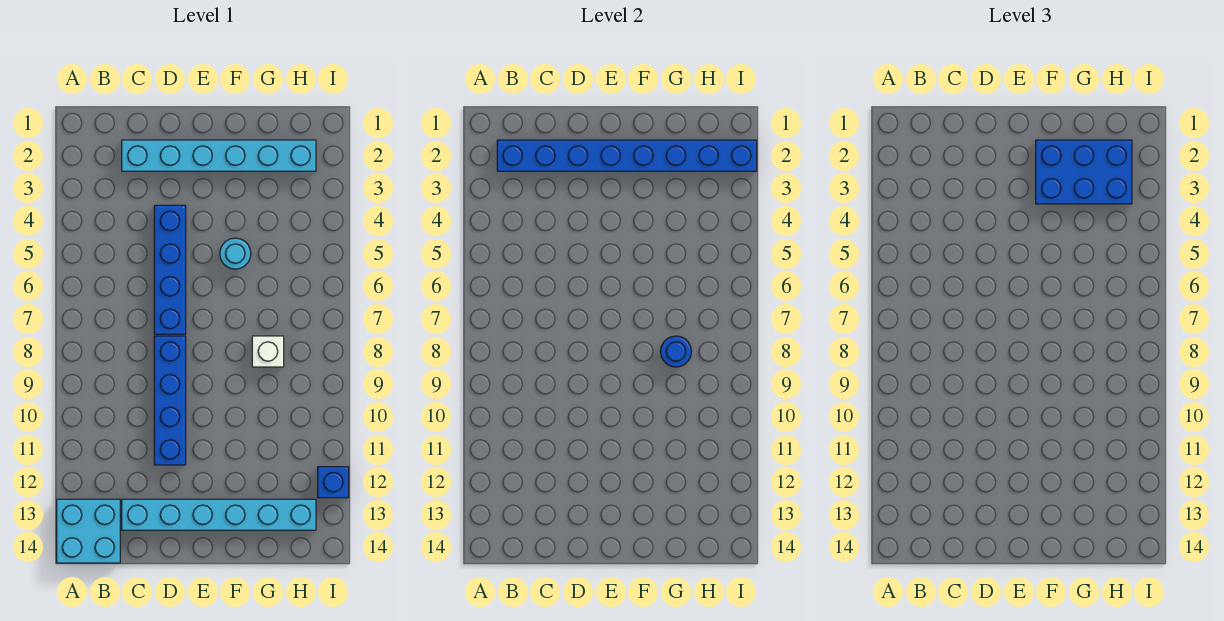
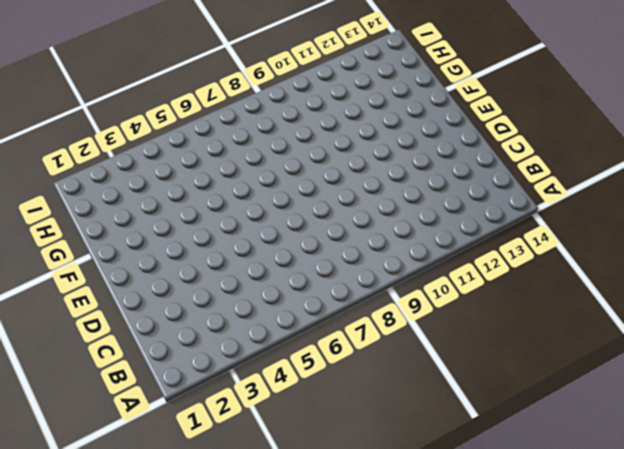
none -> cyan 2x2 brick [57,499,120,563]
none -> cyan 1x6 brick [122,140,316,171]

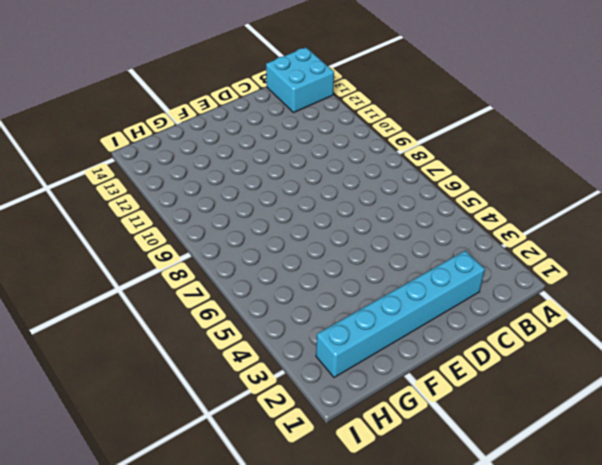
none -> cyan 1x6 brick [122,499,316,530]
none -> blue 1x4 brick [154,205,186,334]

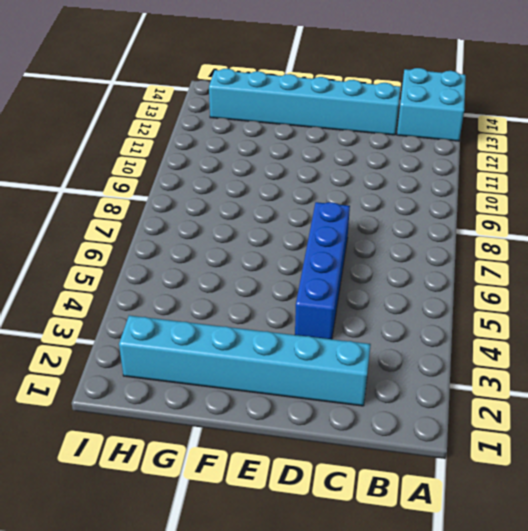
none -> blue 1x4 brick [154,336,186,465]
none -> cyan 1x1 round brick [220,238,251,269]

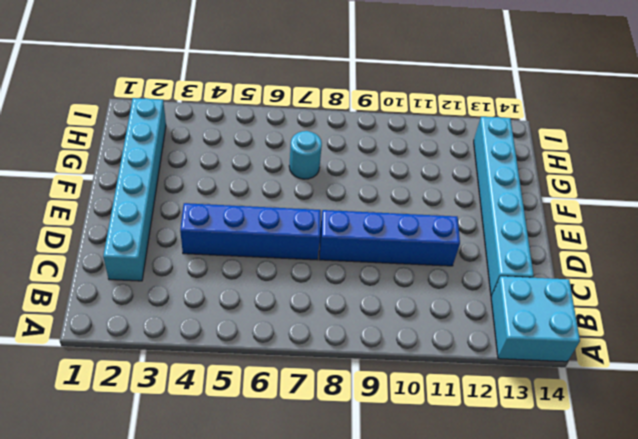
cyan 1x1 round brick [289,131,322,179] -> cyan 1x1 round brick moved to [220,238,251,269]
none -> white 1x1 brick [252,336,284,367]
none -> blue 1x1 brick [318,467,349,498]

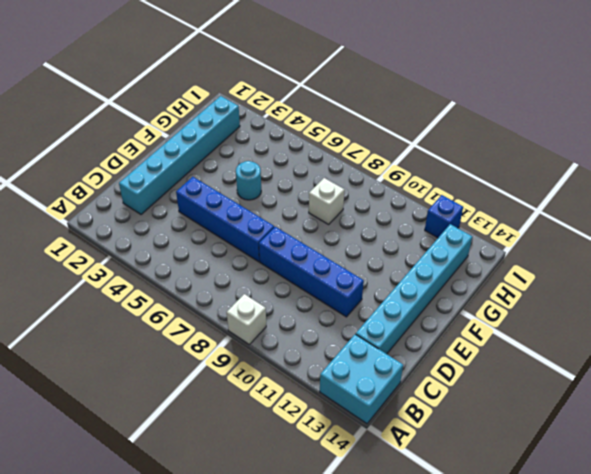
white 1x1 brick [227,294,266,344] -> none
none -> blue 1x8 brick [497,140,757,171]
none -> blue 1x1 round brick [660,336,691,367]

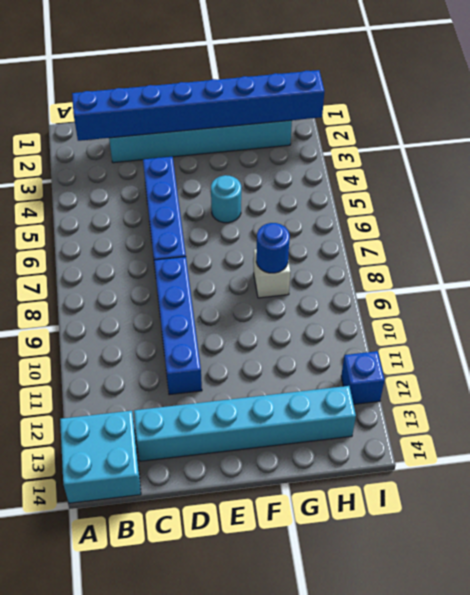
none -> blue 2x3 brick [1036,140,1132,204]

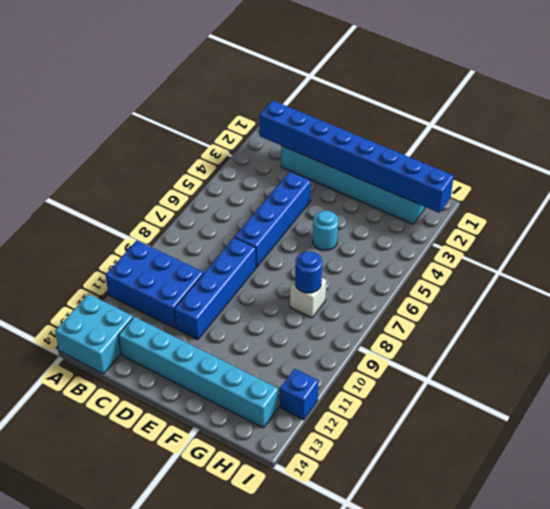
blue 2x3 brick [106,240,203,328] -> blue 2x3 brick moved to [1036,140,1132,204]

